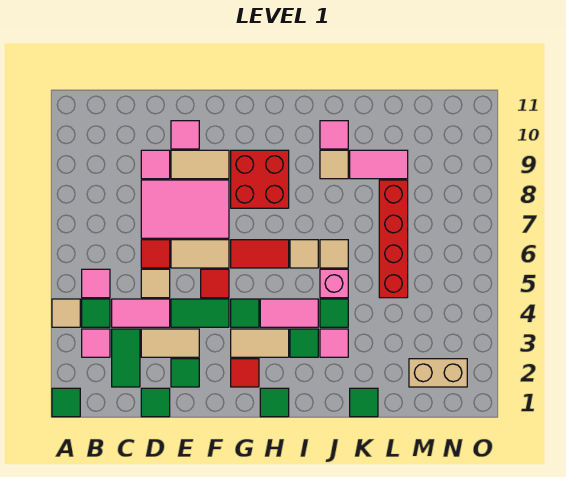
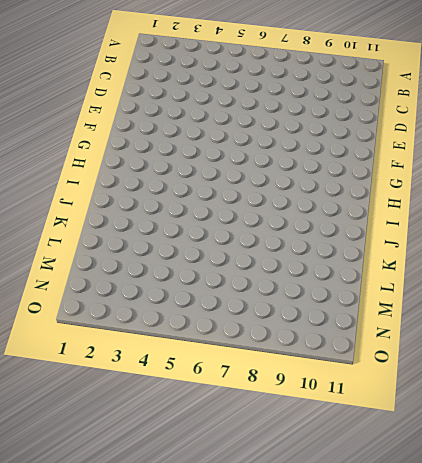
none -> green 1x1 tile [52,388,80,417]
none -> tan 1x1 tile [52,299,80,327]
none -> pink 1x1 tile [82,329,110,357]
none -> green 1x1 tile [82,299,110,327]

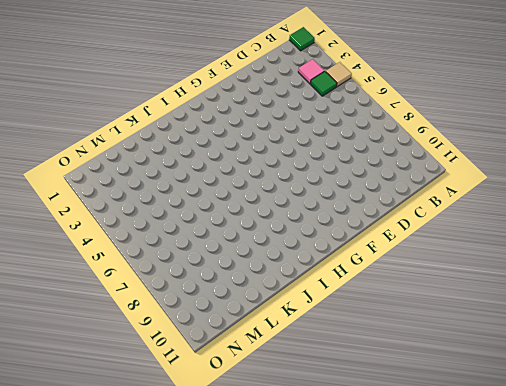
none -> pink 1x1 tile [82,269,110,298]
none -> green 1x2 tile [112,329,140,387]
none -> pink 1x2 tile [112,299,170,327]
none -> green 1x1 tile [141,388,170,417]

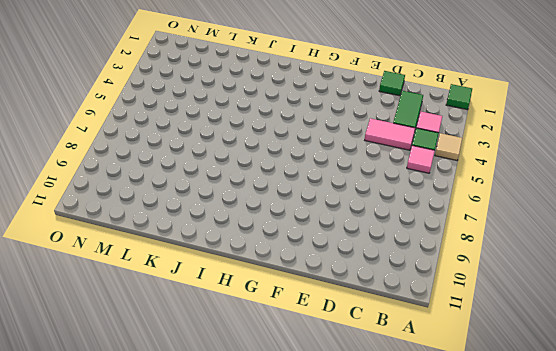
none -> tan 1x2 tile [141,329,199,357]
none -> tan 1x1 tile [141,269,170,298]
none -> red 1x1 tile [141,240,170,268]
none -> pink 2x3 tile [141,180,229,238]

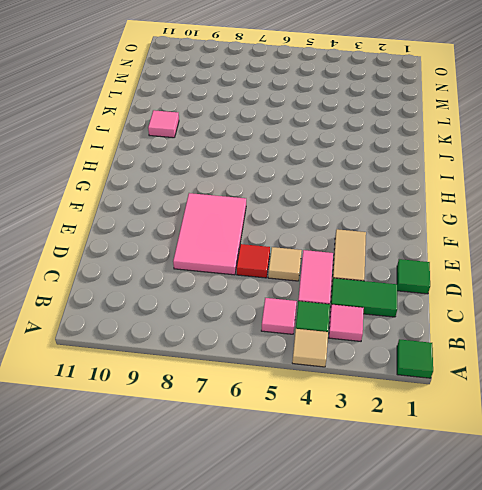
none -> pink 1x1 tile [141,150,170,179]
none -> green 1x1 tile [171,359,199,387]
none -> green 1x2 tile [171,299,229,327]
none -> tan 1x2 tile [171,240,229,268]

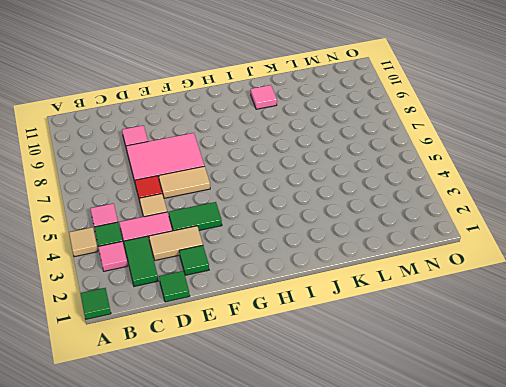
none -> tan 1x2 tile [171,150,229,179]
none -> pink 1x1 tile [171,121,199,149]
none -> red 1x1 tile [201,269,229,298]
none -> red 1x1 tile [231,359,259,387]

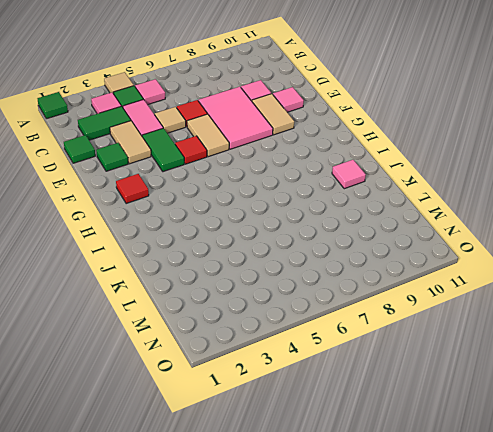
none -> tan 1x2 tile [231,329,289,357]
none -> green 1x1 tile [231,299,259,327]
none -> red 1x2 tile [231,240,289,268]
none -> red 2x2 brick [231,150,289,208]

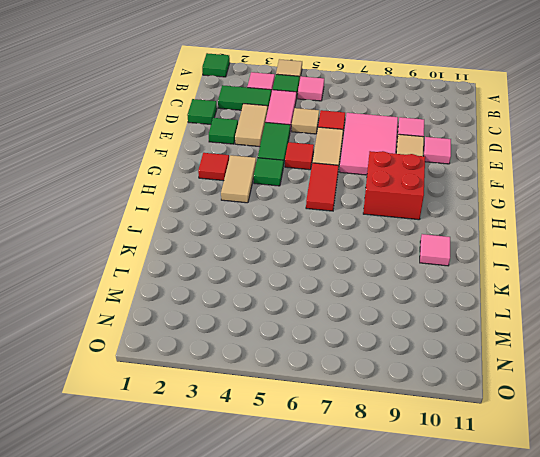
none -> green 1x1 tile [260,388,289,417]
none -> pink 1x2 tile [260,299,318,327]
none -> green 1x1 tile [290,329,318,357]
none -> tan 1x1 tile [290,240,318,268]

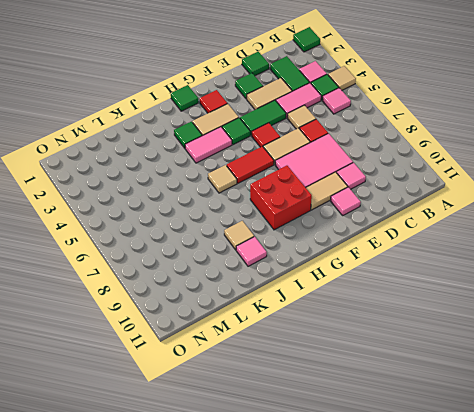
none -> pink 1x1 tile [320,329,348,357]
none -> green 1x1 tile [320,299,348,327]
none -> pink 1x1 brick [320,269,348,298]
none -> tan 1x1 tile [320,240,348,268]

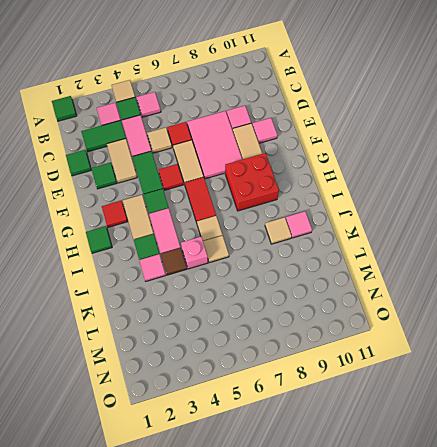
brown 1x1 tile [161,248,187,275] -> green 1x1 tile [320,299,348,327]
none -> green 1x1 tile [350,388,378,417]
none -> pink 1x2 tile [350,150,408,179]
none -> red 1x4 brick [379,180,408,298]
none -> tan 1x2 brick [409,359,467,387]

